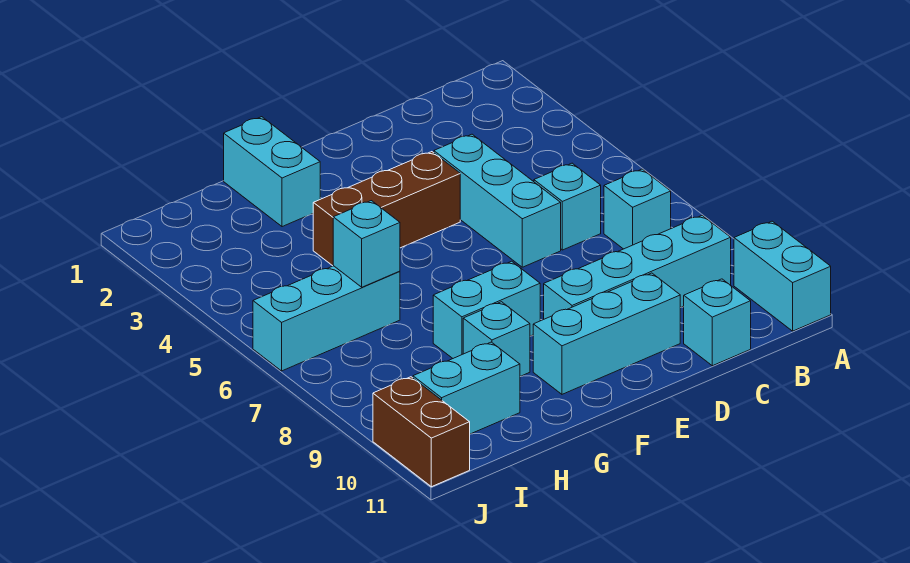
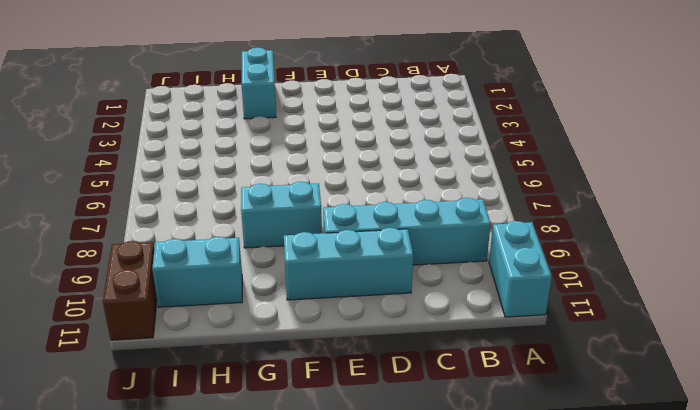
none -> cyan 1x1 brick [604,169,671,249]
none -> cyan 1x1 brick [534,163,601,250]
none -> cyan 1x1 brick [684,279,751,366]

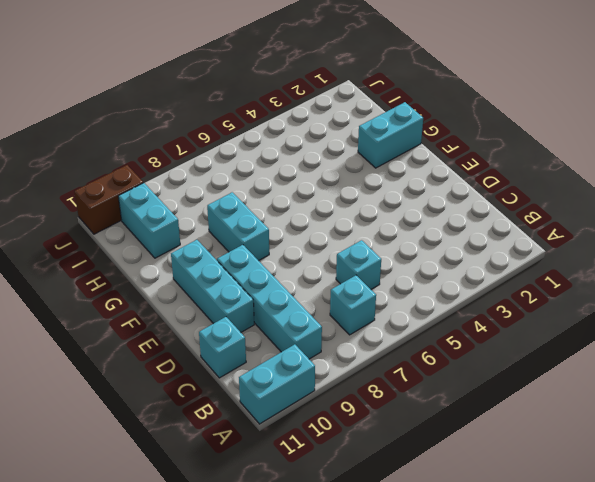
none -> cyan 1x3 brick [434,134,561,267]
none -> brown 1x3 brick [313,152,460,266]
none -> cyan 1x1 brick [463,302,530,377]

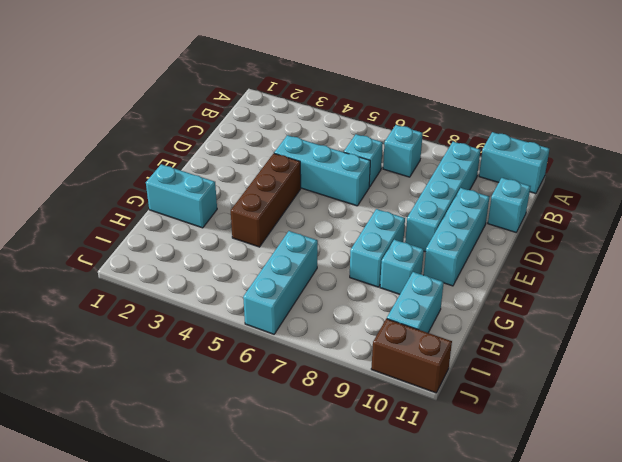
none -> cyan 1x1 brick [333,201,400,287]

